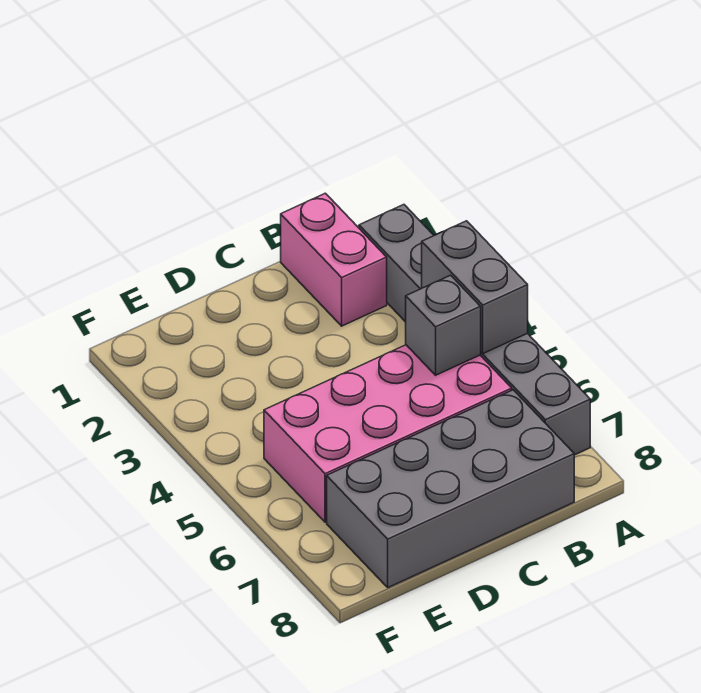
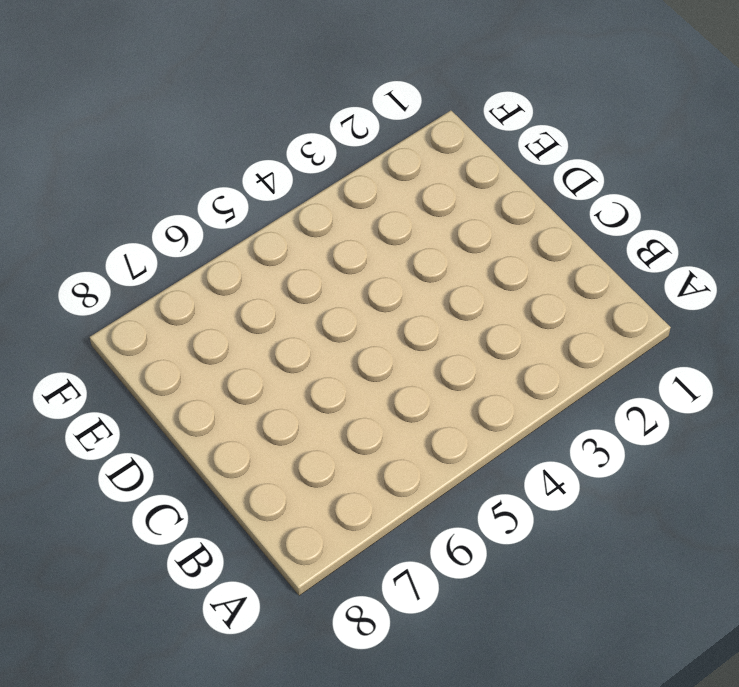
none -> grey 1x6 brick [359,205,590,455]
none -> pink 1x2 brick [281,193,387,326]

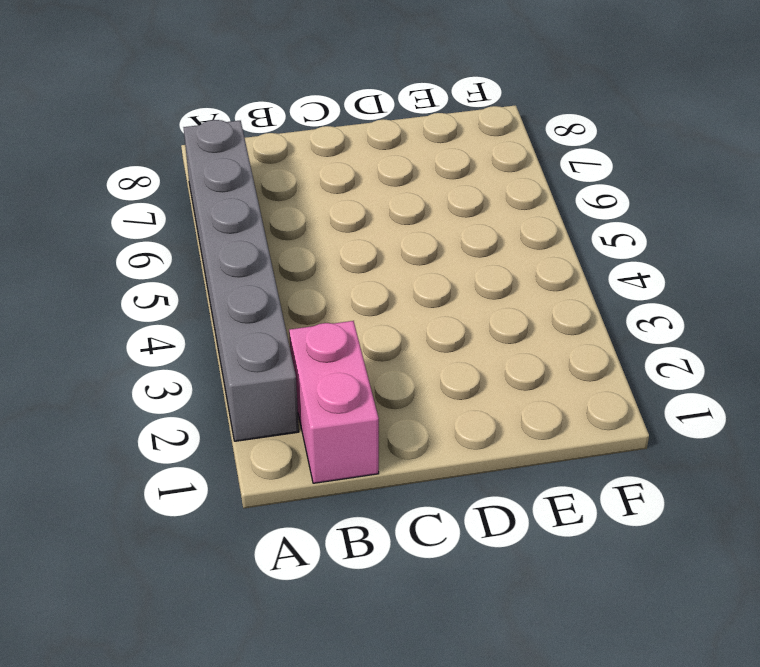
none -> pink 2x4 brick [264,345,512,522]
none -> grey 2x4 brick [327,390,574,588]

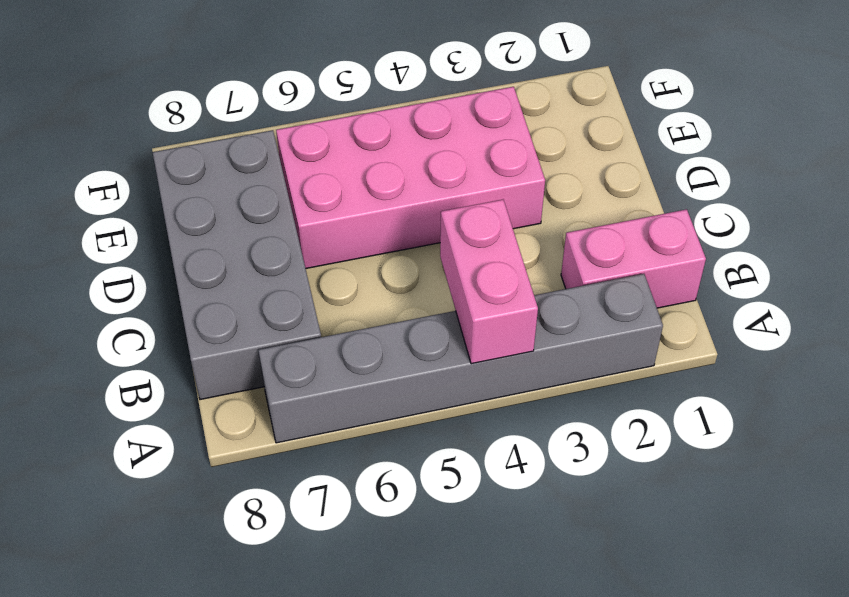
pink 1x2 brick [440,200,538,364] -> grey 1x2 brick [422,221,528,354]
pink 2x4 brick [276,87,545,269] -> pink 2x4 brick turned to [264,345,512,522]
none -> grey 1x1 brick [406,275,481,375]

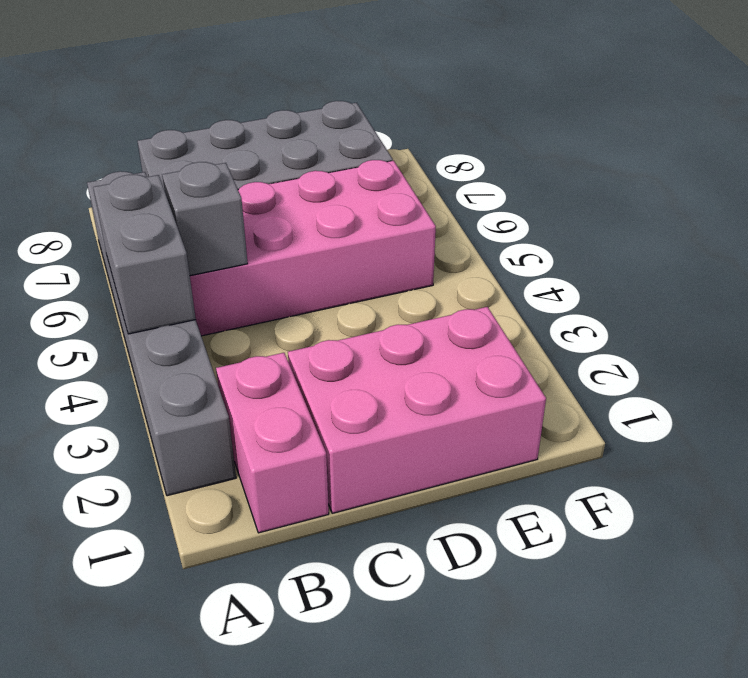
pink 2x3 brick [288,307,546,513] -> none

